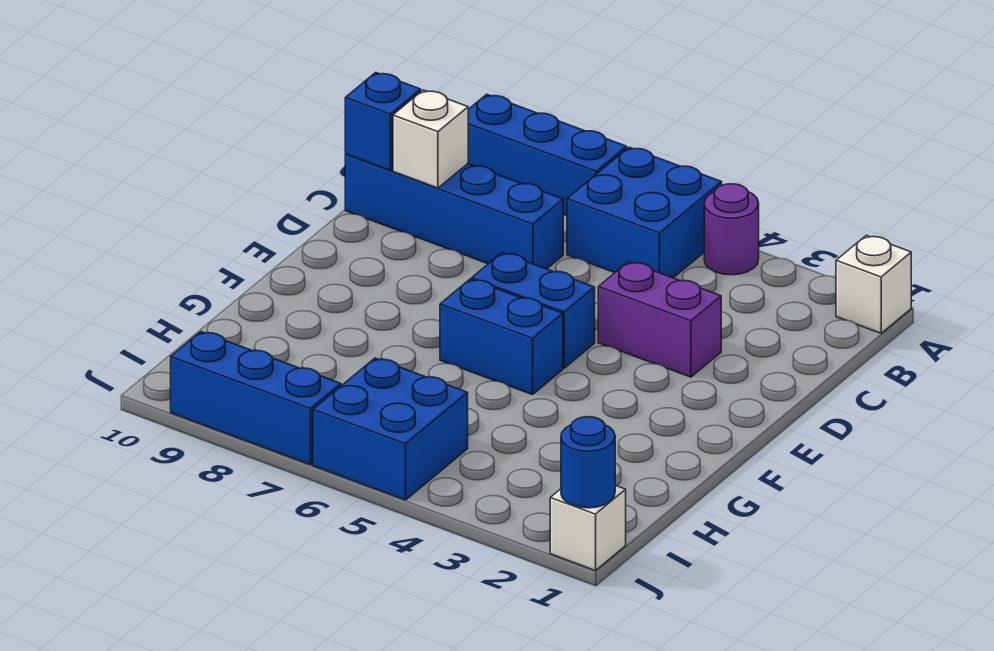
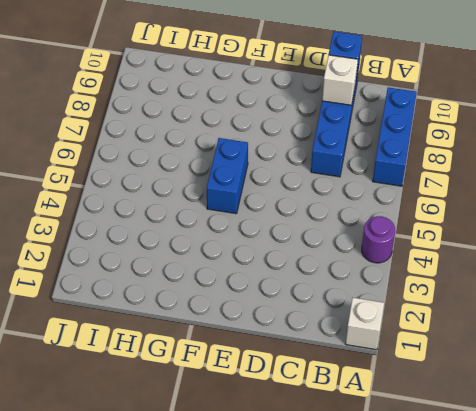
none -> blue 2x2 brick [567,147,722,278]
none -> purple 1x2 brick [598,262,721,377]
none -> blue 1x2 brick [472,253,595,368]

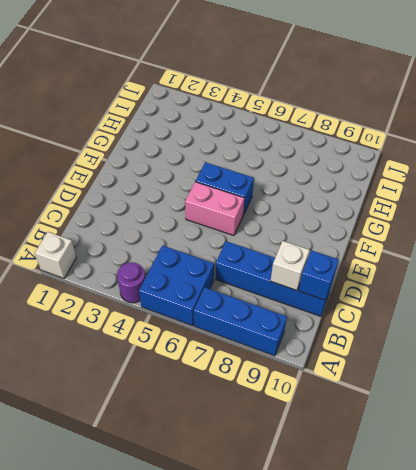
pink 1x2 brick [185,182,244,236] -> blue 1x2 brick [472,253,595,368]
none -> purple 1x2 brick [598,262,721,377]
none -> blue 2x2 brick [313,358,468,500]
none -> white 1x1 brick [550,485,626,571]

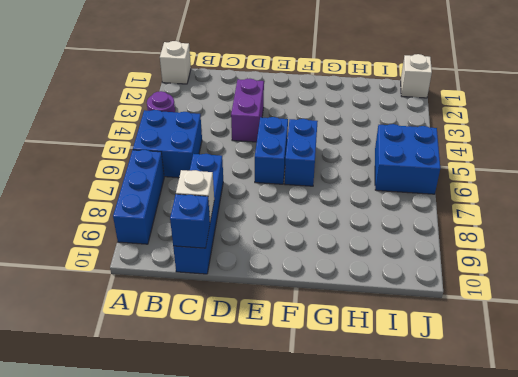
none -> blue 1x3 brick [171,332,341,465]
none -> blue 1x1 round brick [561,417,615,508]

